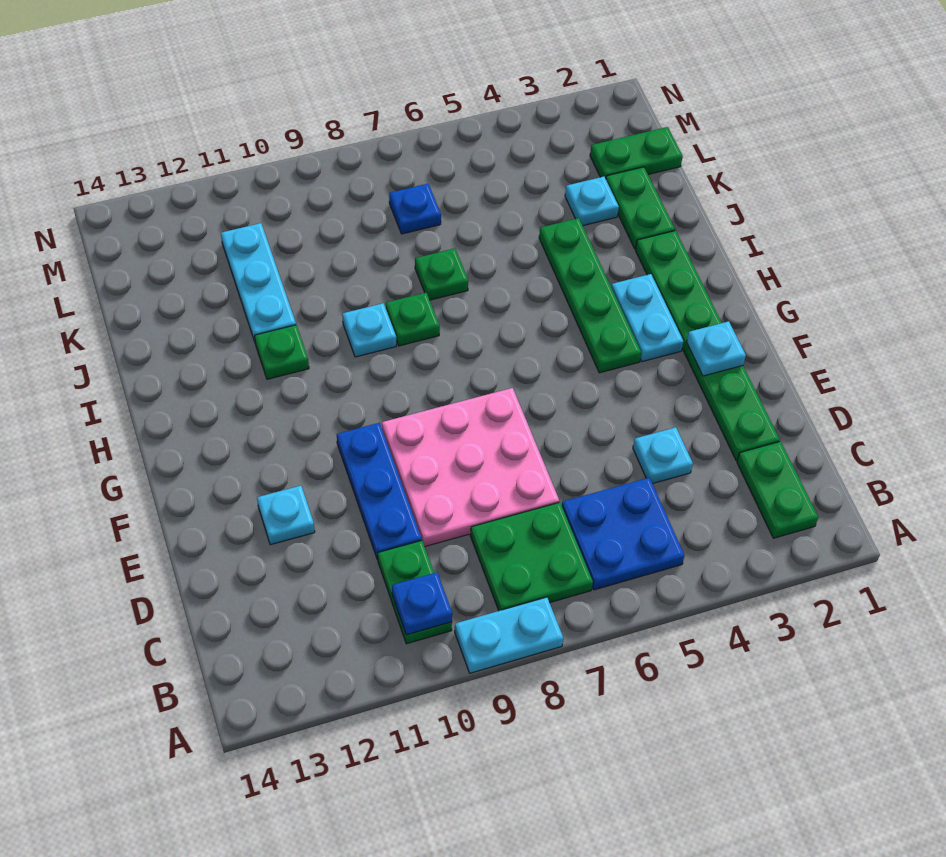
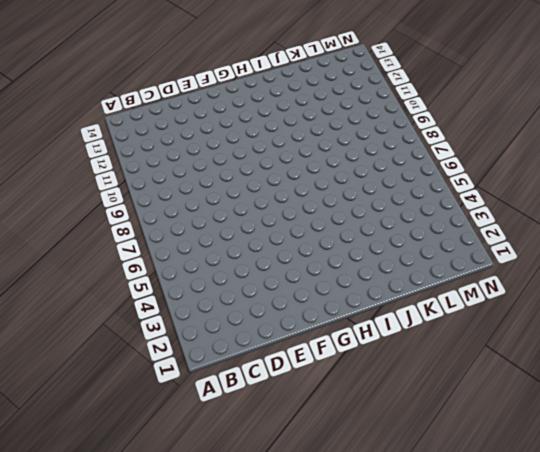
none -> cyan 1x2 plate [455,597,563,673]
none -> green 1x2 plate [737,441,818,538]
none -> blue 2x2 plate [562,478,684,590]

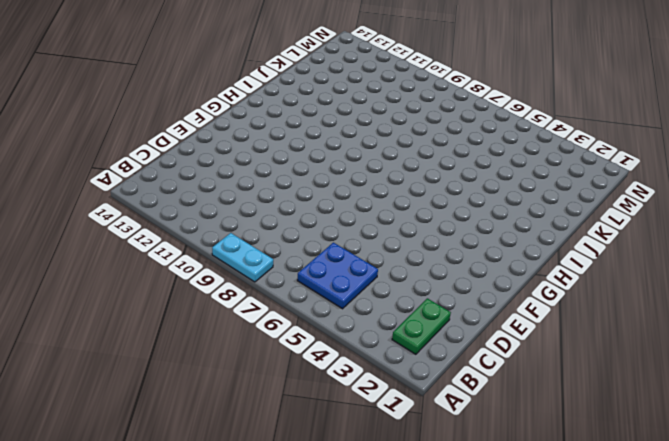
none -> green 2x2 plate [470,502,593,611]
none -> green 1x2 plate [378,541,452,644]
none -> green 1x6 plate [635,231,780,460]

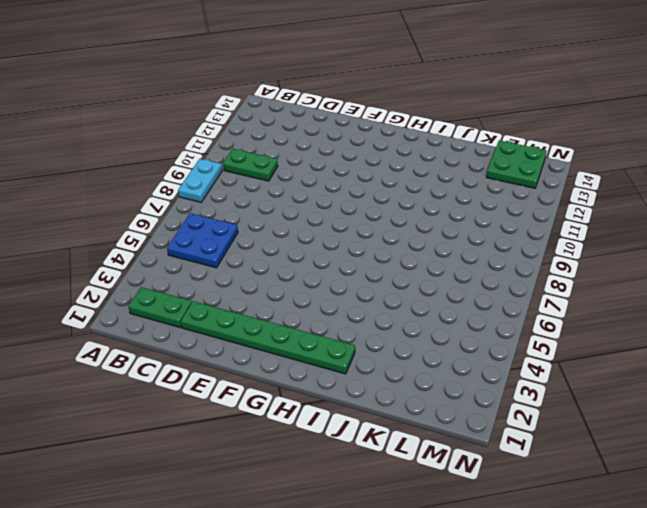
green 2x2 plate [487,140,547,188] -> green 2x2 plate moved to [470,502,593,611]
none -> cyan 1x1 plate [633,427,693,484]
none -> pink 3x3 plate [382,388,559,546]
none -> blue 1x3 plate [337,423,422,560]

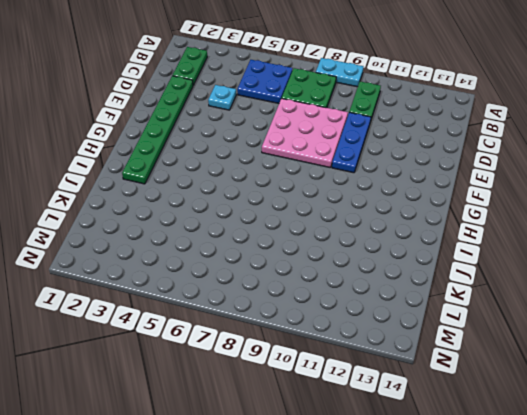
none -> cyan 1x1 plate [257,486,315,545]
none -> cyan 1x2 plate [611,274,683,362]
none -> green 1x4 plate [539,218,641,373]

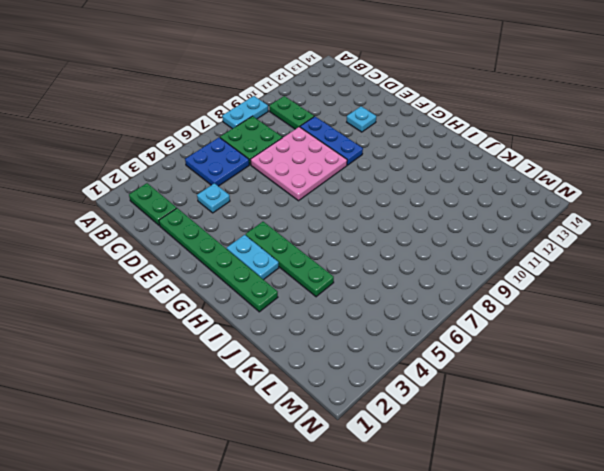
none -> green 1x1 plate [386,293,440,346]
none -> cyan 1x1 plate [342,303,396,357]
none -> green 1x1 plate [255,325,309,379]

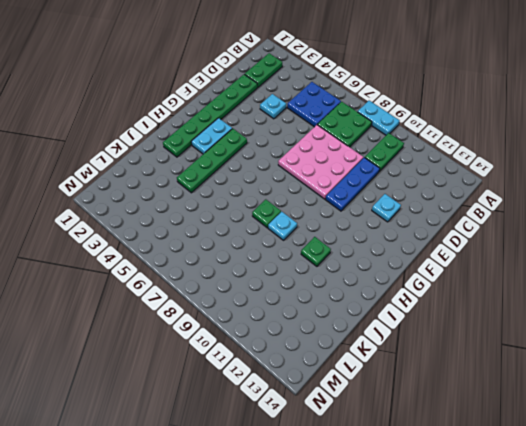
none -> green 1x2 plate [606,167,675,249]
none -> green 1x1 plate [415,248,468,300]
none -> cyan 1x3 plate [221,223,296,342]

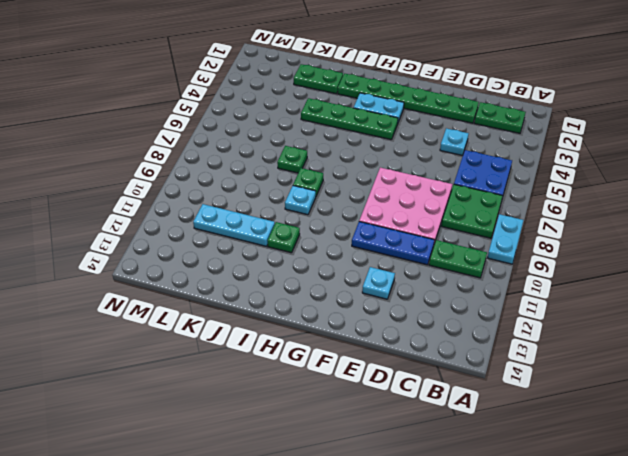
none -> cyan 1x1 plate [565,177,619,226]
none -> green 1x2 plate [590,127,683,179]
none -> blue 1x1 plate [389,184,441,234]

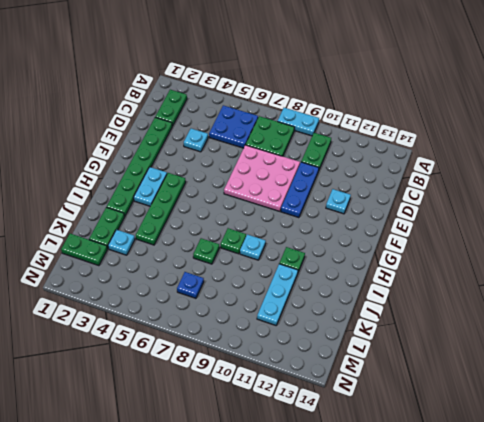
none -> blue 1x1 plate [392,573,452,635]
none -> cyan 1x1 plate [687,321,746,376]

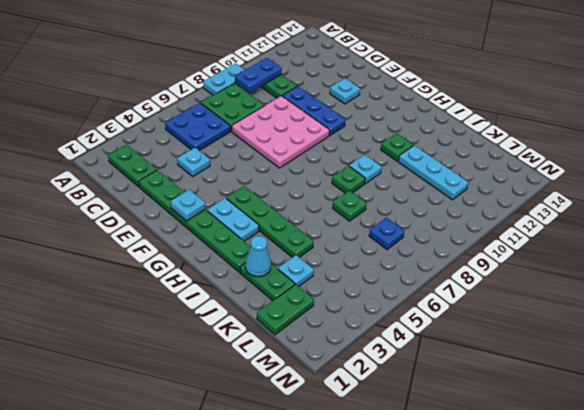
blue 1x2 plate [235,58,282,93] -> blue 1x1 plate [392,573,452,635]
cyan 1x1 cone [245,236,271,277] -> none

